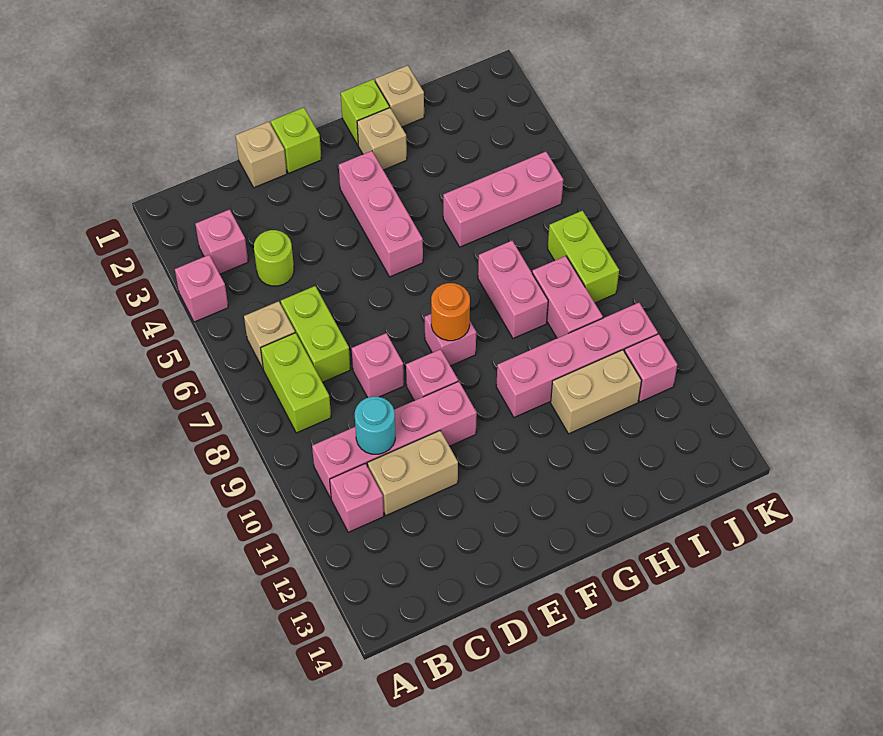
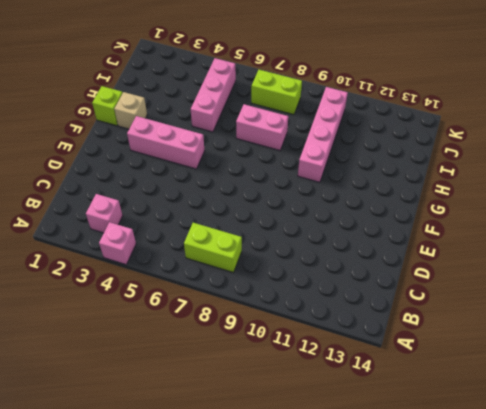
none -> tan 1x1 brick [244,301,295,368]
none -> pink 1x4 brick [312,381,477,498]
none -> pink 1x1 brick [330,463,384,532]

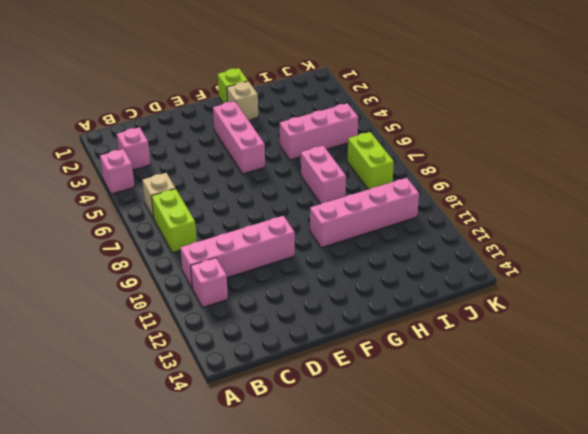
none -> lime 1x1 round brick [254,230,294,286]
none -> lime 1x2 brick [281,286,350,382]
none -> tan 1x2 brick [367,431,458,515]

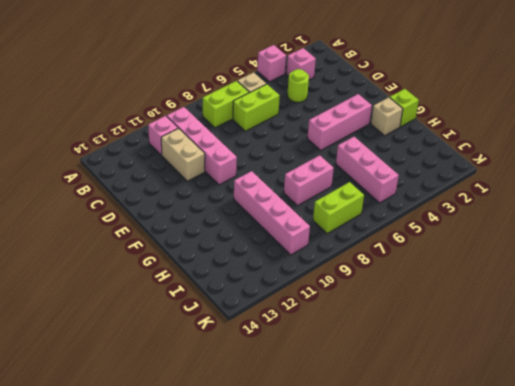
none -> tan 1x1 brick [235,122,287,188]
none -> pink 1x1 brick [352,333,404,398]
none -> lime 1x1 brick [271,107,322,173]

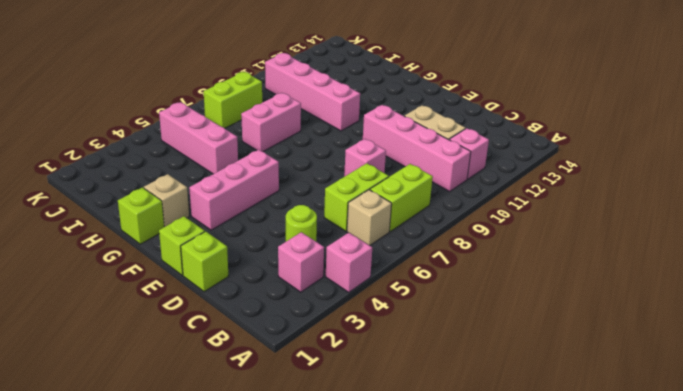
lime 1x1 brick [181,231,228,292] -> tan 1x1 brick [235,122,287,188]
none -> pink 1x1 brick [406,349,458,401]
none -> pink 1x1 brick [425,314,476,366]
none -> tan 1x1 brick [375,65,424,127]

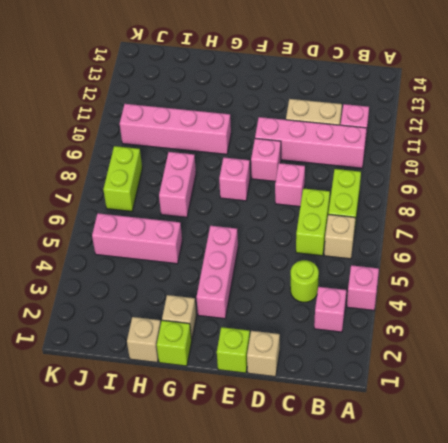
none -> tan 1x2 brick [551,350,642,434]
none -> pink 1x2 brick [532,256,603,338]
none -> pink 1x1 brick [624,334,677,402]

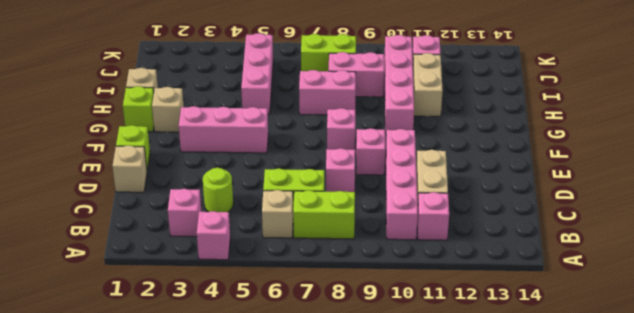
none -> cyan 1x1 round brick [355,397,395,454]
none -> orange 1x1 round brick [431,283,470,341]

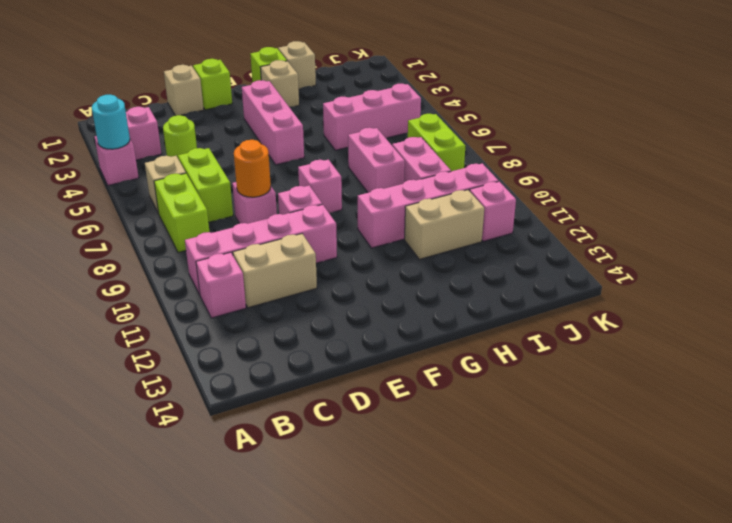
cyan 1x1 round brick [92,95,130,149] -> cyan 1x1 round brick moved to [355,397,395,454]
orange 1x1 round brick [234,140,271,197] -> orange 1x1 round brick moved to [431,283,470,341]

